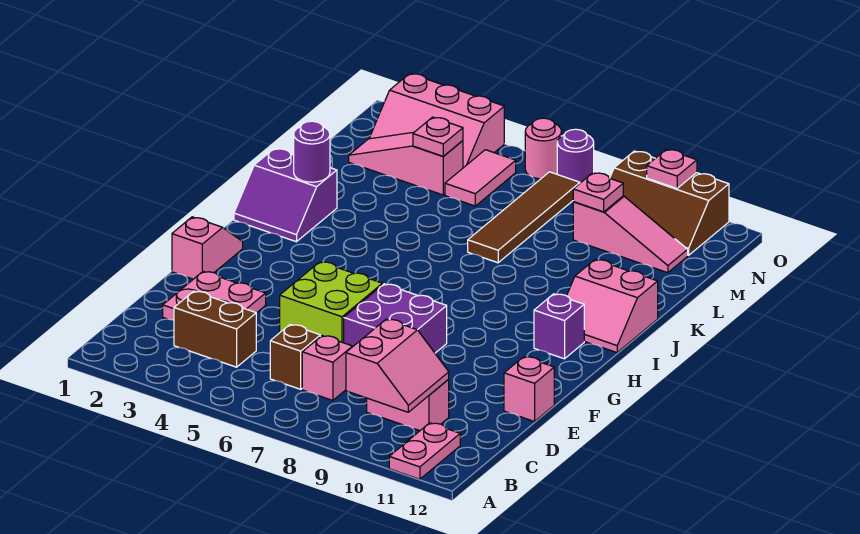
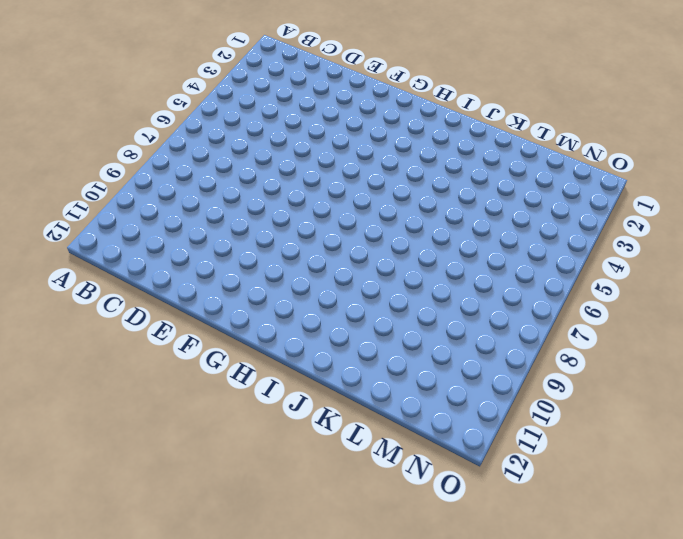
none -> pink 1x2 plate [389,423,460,479]
none -> brown 1x2 brick [174,291,256,367]
none -> brown 1x1 brick [270,325,320,389]

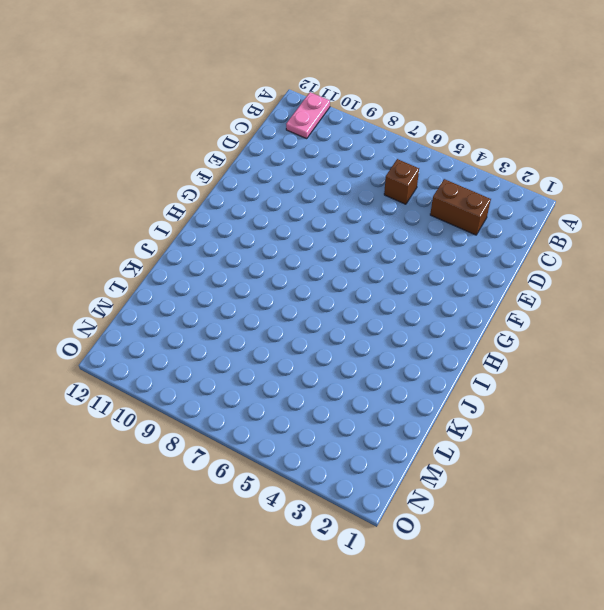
none -> pink 1x1 brick [302,336,353,401]
none -> pink 1x2 brick [367,380,449,431]
none -> pink 2x2 plate [163,271,266,320]

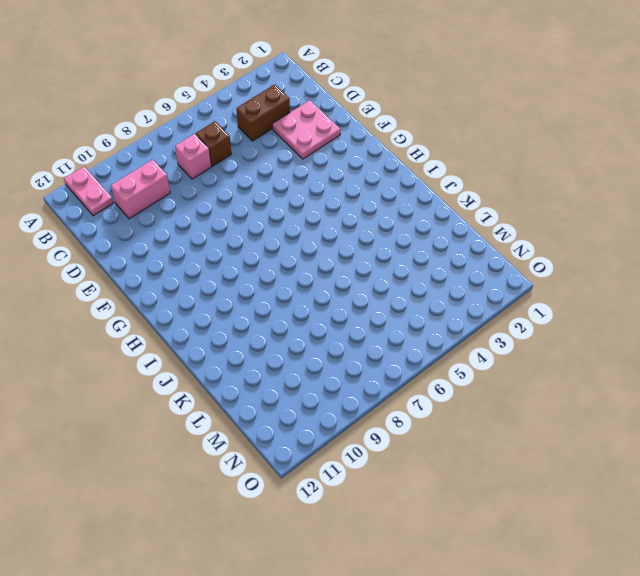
none -> lime 2x2 brick [280,262,383,343]
none -> purple 2x2 brick [344,284,447,353]
none -> pink 1x1 brick [504,357,554,422]

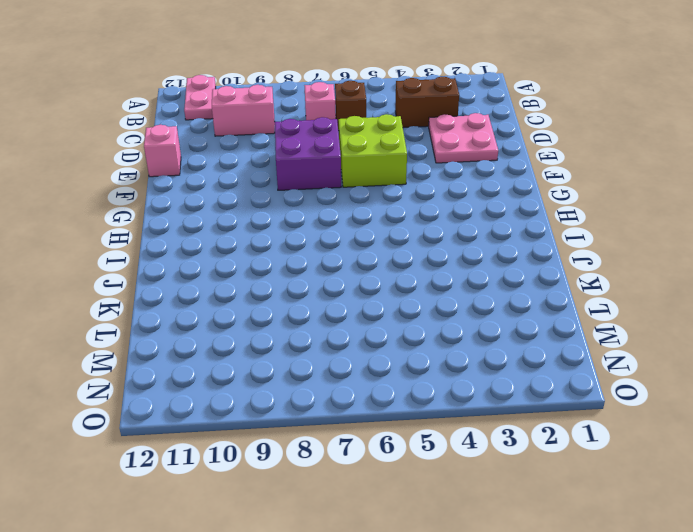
none -> pink 1x2 slope [172,217,243,279]
none -> purple 1x1 brick [534,294,584,359]
none -> purple 2x2 slope [234,148,337,242]

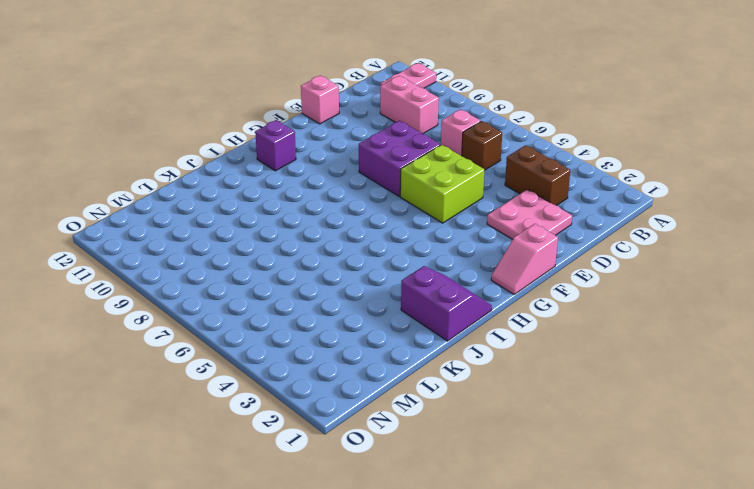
none -> pink 2x2 slope [567,259,658,353]
none -> brown 1x4 tile [468,172,580,263]
none -> pink 1x3 slope [349,132,463,195]

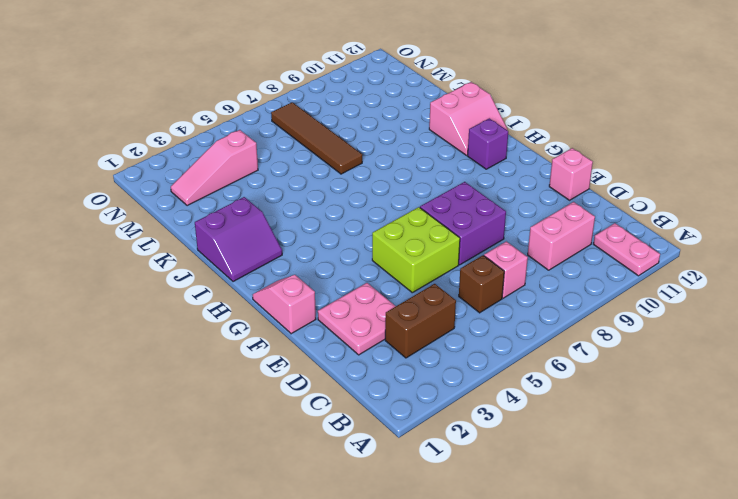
none -> pink 1x2 tile [445,150,516,206]
none -> pink 1x3 slope [573,196,688,273]
none -> pink 2x3 slope [370,74,504,168]

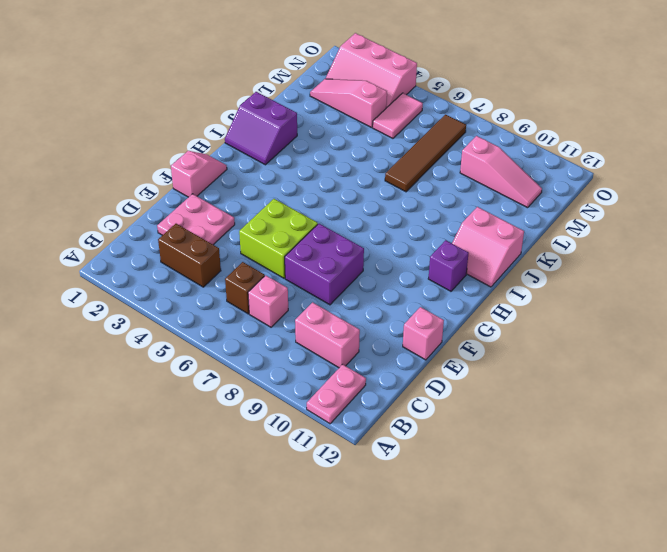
none -> brown 2x3 slope [610,151,729,255]
none -> pink 1x1 round brick [525,118,562,179]
none -> purple 1x1 round brick [557,129,594,183]

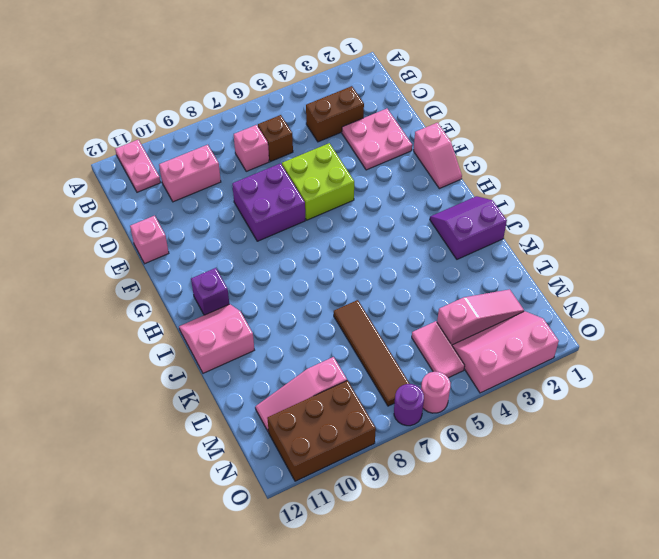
brown 2x3 brick [267,380,376,481] -> brown 2x3 slope [610,151,729,255]
none -> pink 2x2 slope [346,319,449,412]
none -> purple 1x1 round brick [294,121,330,182]
none -> pink 1x1 plate [413,117,463,156]

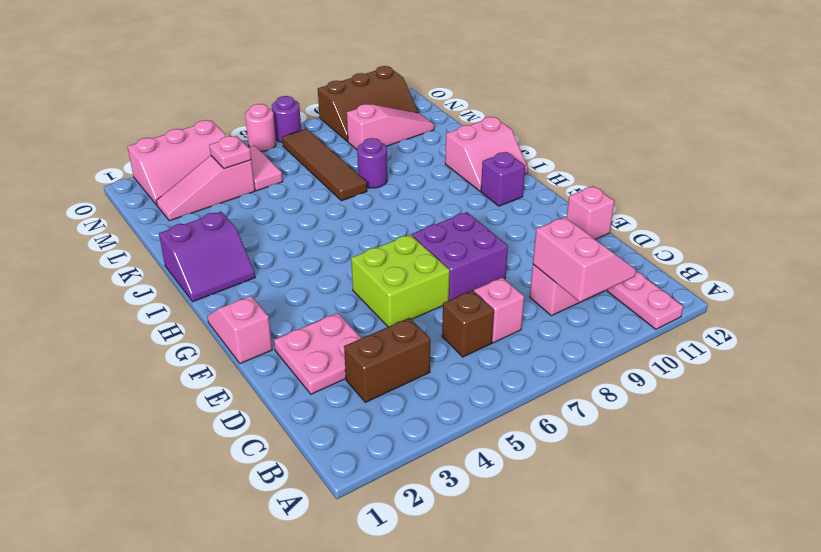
purple 1x1 round brick [357,138,387,188] -> purple 1x1 round brick moved to [294,121,330,182]
none -> pink 1x1 plate [573,173,623,212]
none -> pink 1x1 plate [647,149,697,188]

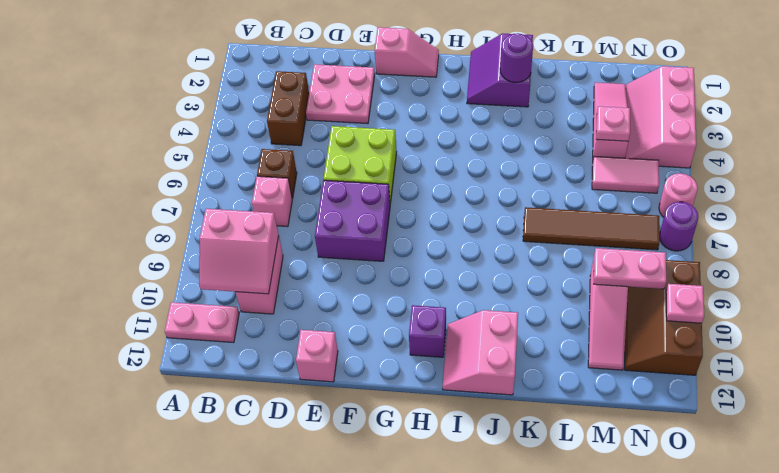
pink 1x2 plate [594,248,666,289] -> pink 1x1 plate [573,173,623,212]

